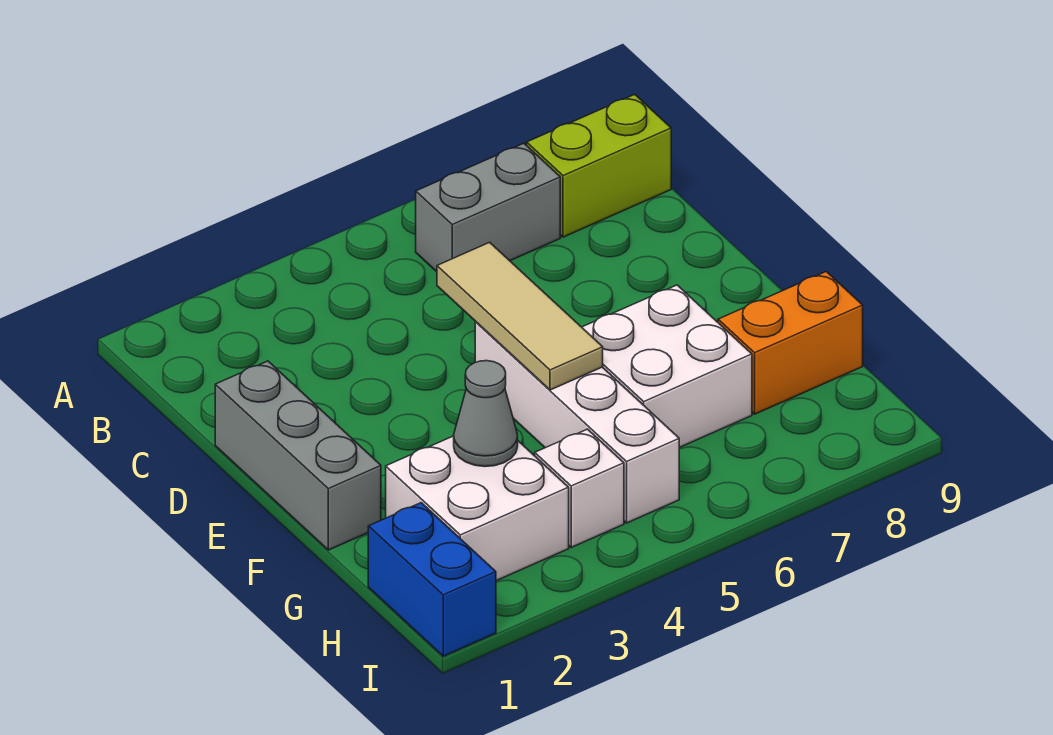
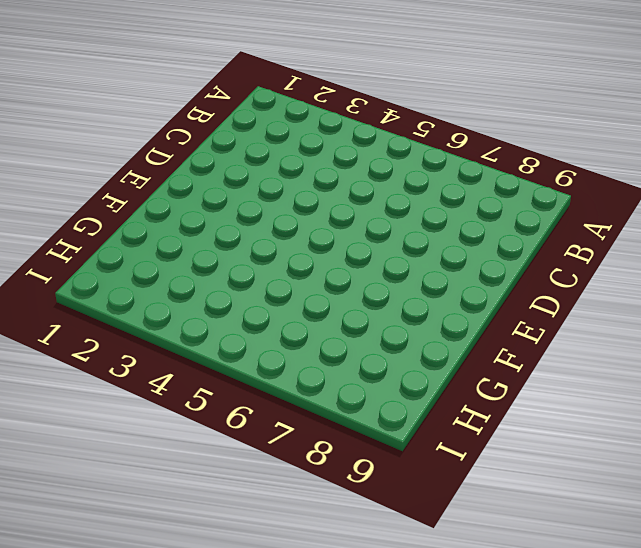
none -> grey 1x2 brick [416,143,560,272]
none -> lime 1x2 brick [527,94,671,237]

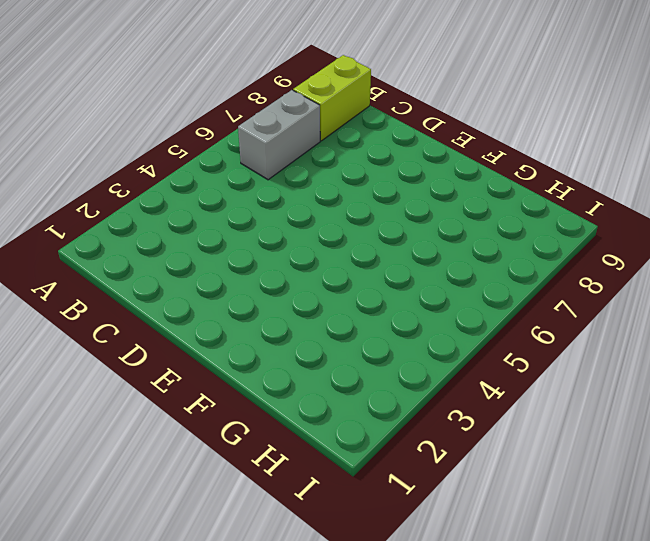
none -> grey 1x3 brick [215,361,381,550]
none -> white 1x4 brick [475,322,679,523]

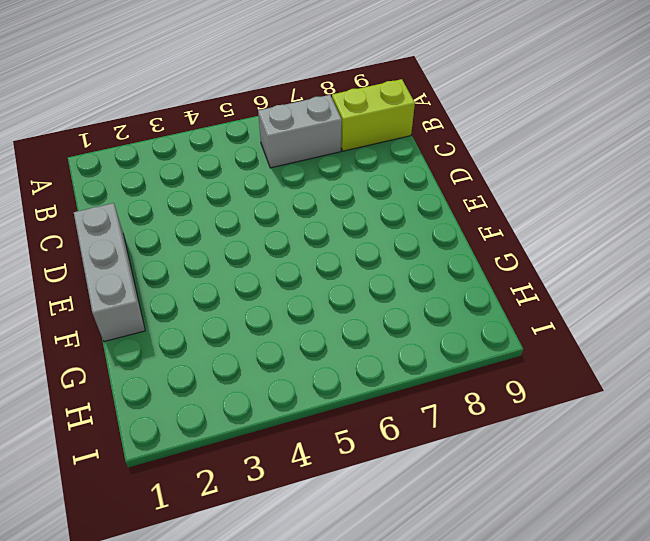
none -> white 1x4 brick [475,322,679,523]
none -> white 2x2 brick [582,285,752,448]

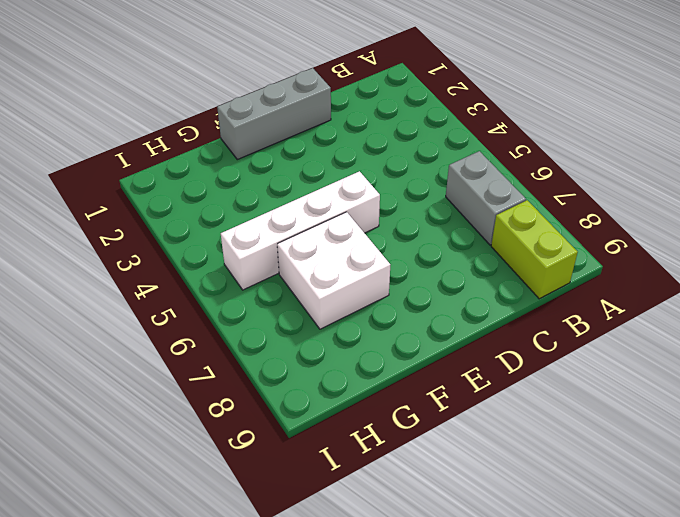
none -> white 2x2 brick [386,436,569,581]
none -> orange 1x2 brick [718,272,863,414]

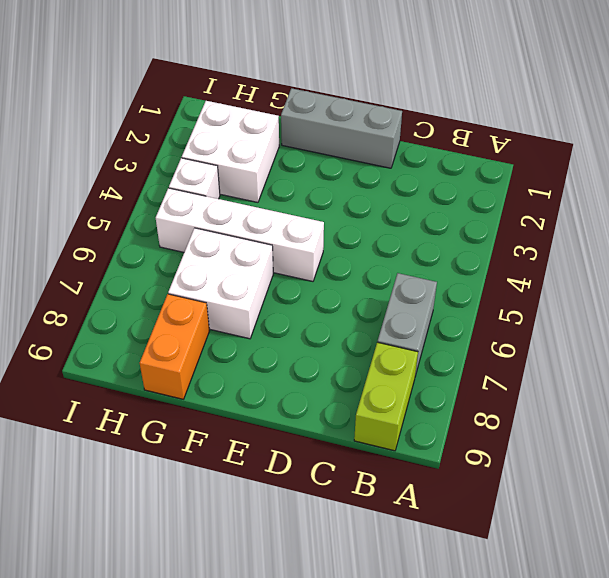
none -> blue 1x2 brick [368,503,496,656]
none -> tan 1x3 tile [437,242,603,390]

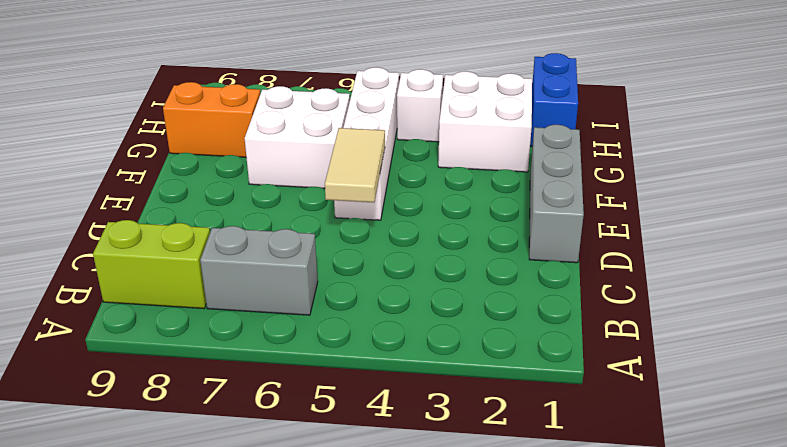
tan 1x2 tile [325,128,385,203] -> tan 1x3 tile [437,242,603,390]
none -> grey 1x1 cone [454,361,518,467]

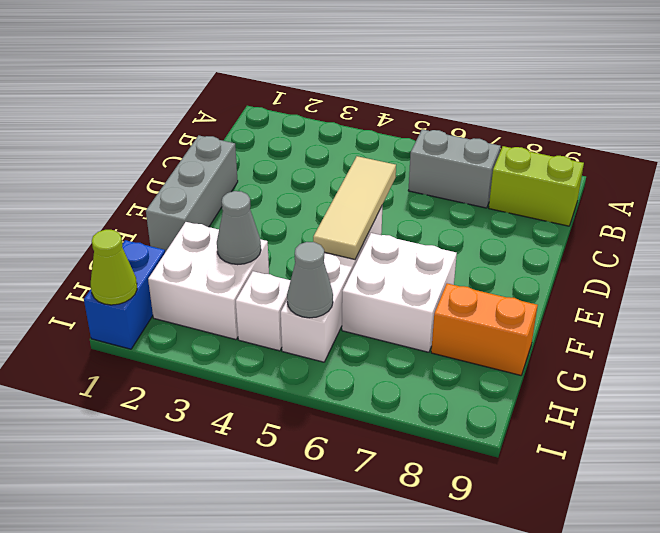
grey 1x1 cone [287,242,333,318] -> none
lime 1x1 cone [91,230,137,305] -> none

